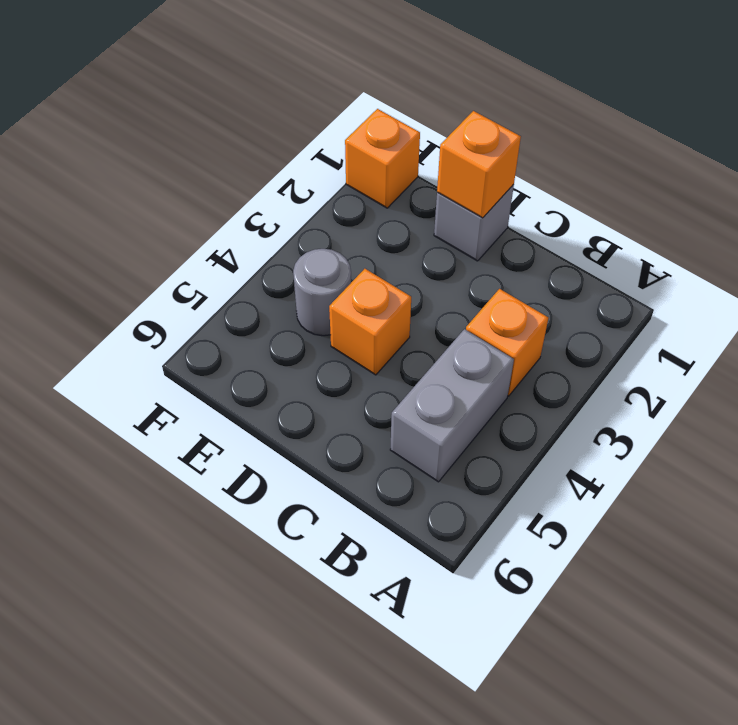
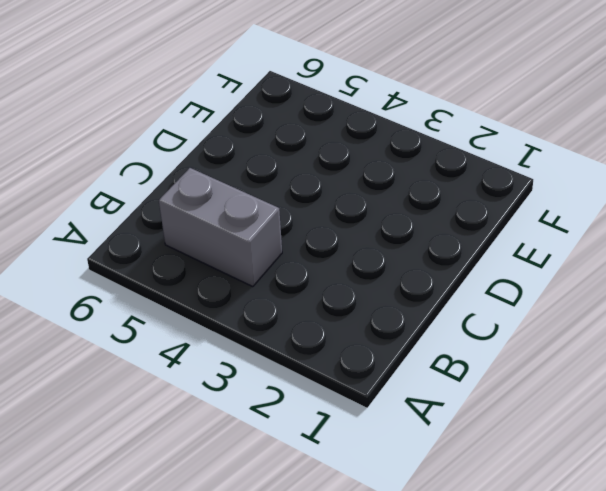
none -> orange 1x1 brick [466,289,548,396]
none -> grey 1x1 brick [434,184,514,261]

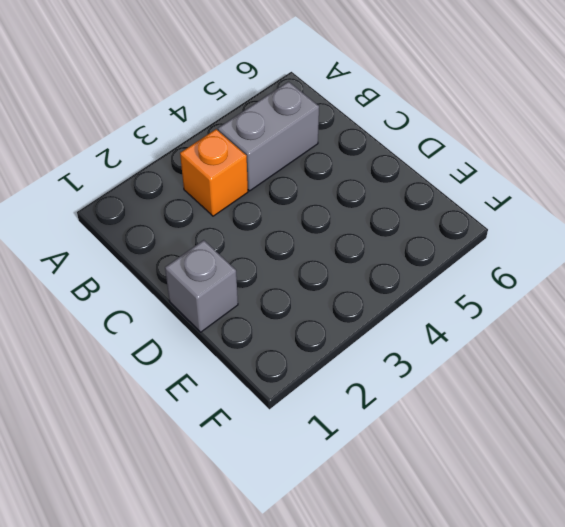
none -> orange 1x1 brick [329,269,411,375]
none -> grey 1x1 round brick [293,249,351,336]

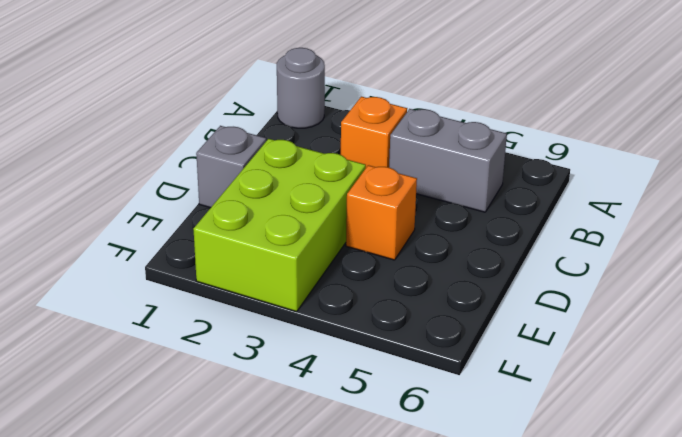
grey 1x1 round brick [277,48,325,128] -> grey 1x1 round brick moved to [293,249,351,336]
lime 2x3 brick [193,139,366,312] -> none
none -> orange 1x1 brick [345,109,420,208]
none -> orange 1x1 brick [437,111,521,218]

